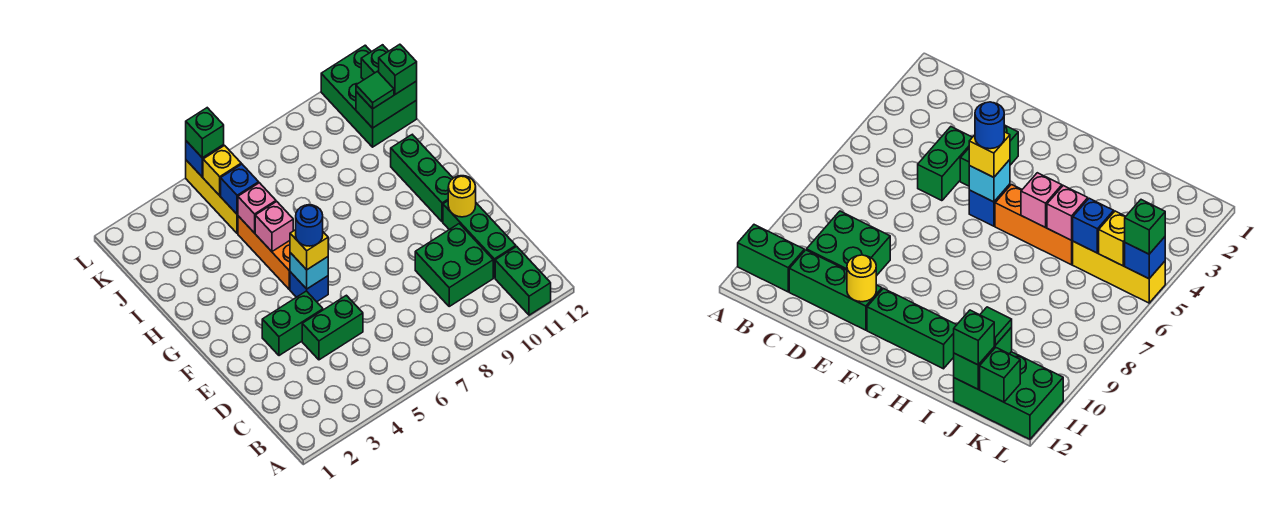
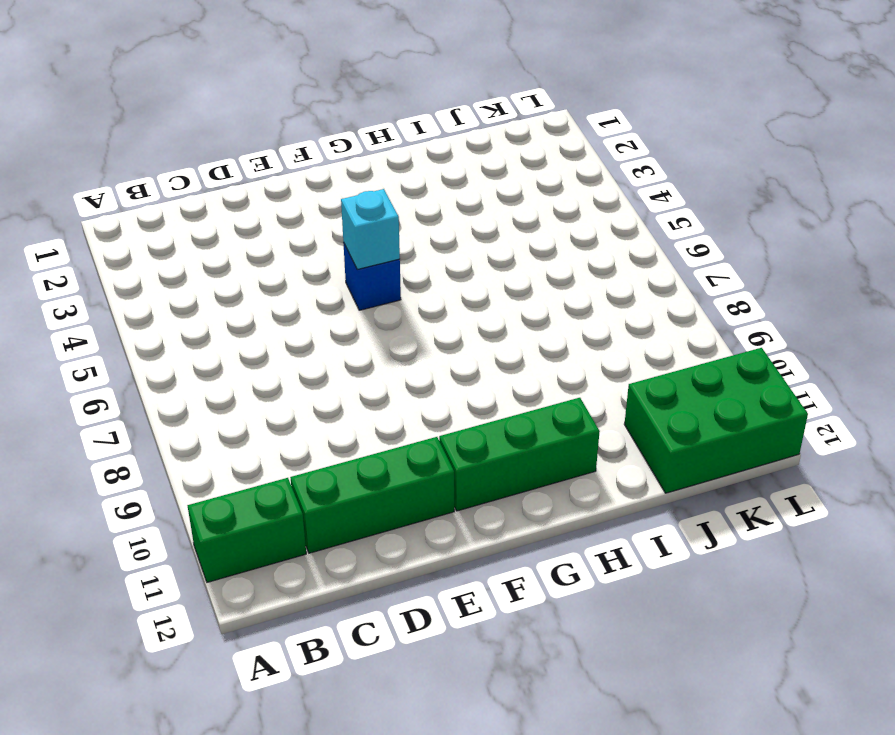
none -> green 2x2 brick [415,224,493,306]
none -> green 1x2 brick [302,295,363,360]
none -> green 1x2 brick [262,291,323,356]

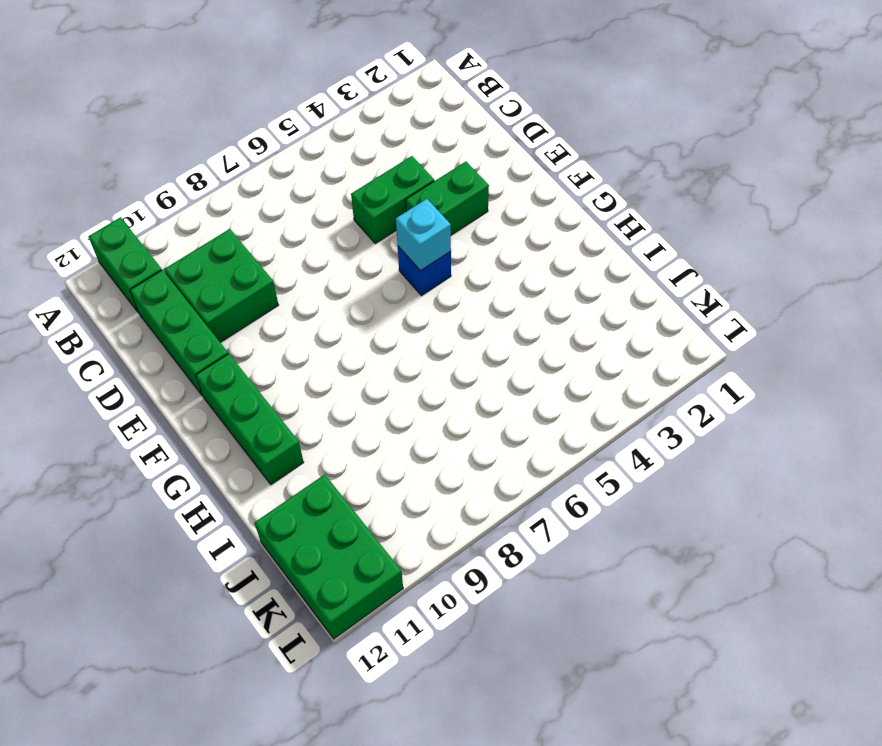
none -> orange 1x3 brick [238,216,290,289]
none -> yellow 1x3 brick [186,160,238,233]
none -> yellow 1x1 round brick [448,176,476,217]

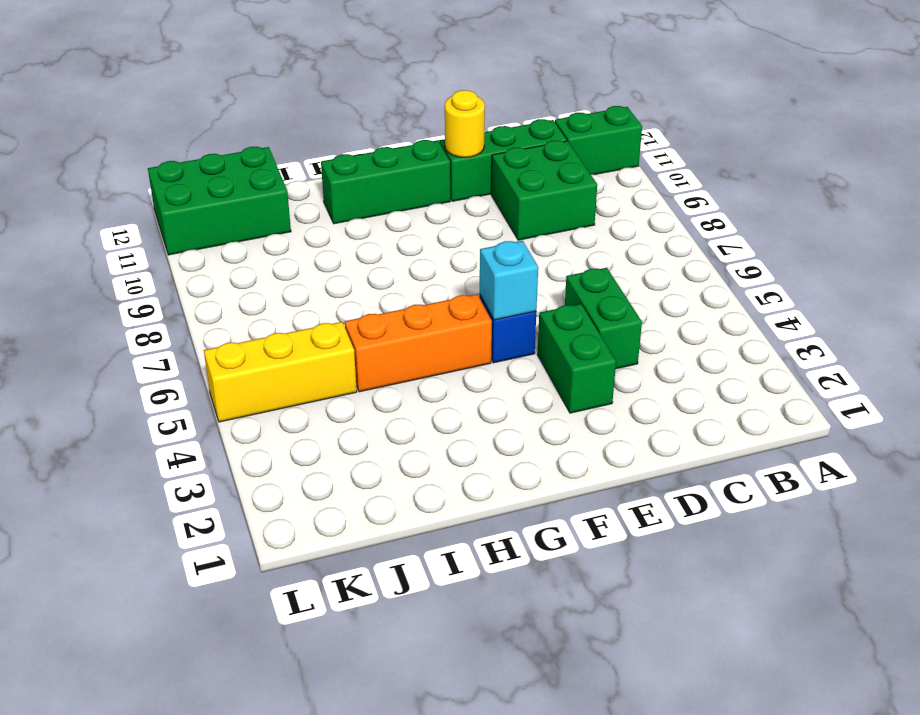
none -> pink 1x1 brick [255,202,293,251]
none -> pink 1x1 brick [238,183,276,233]
none -> blue 1x1 brick [221,164,259,214]

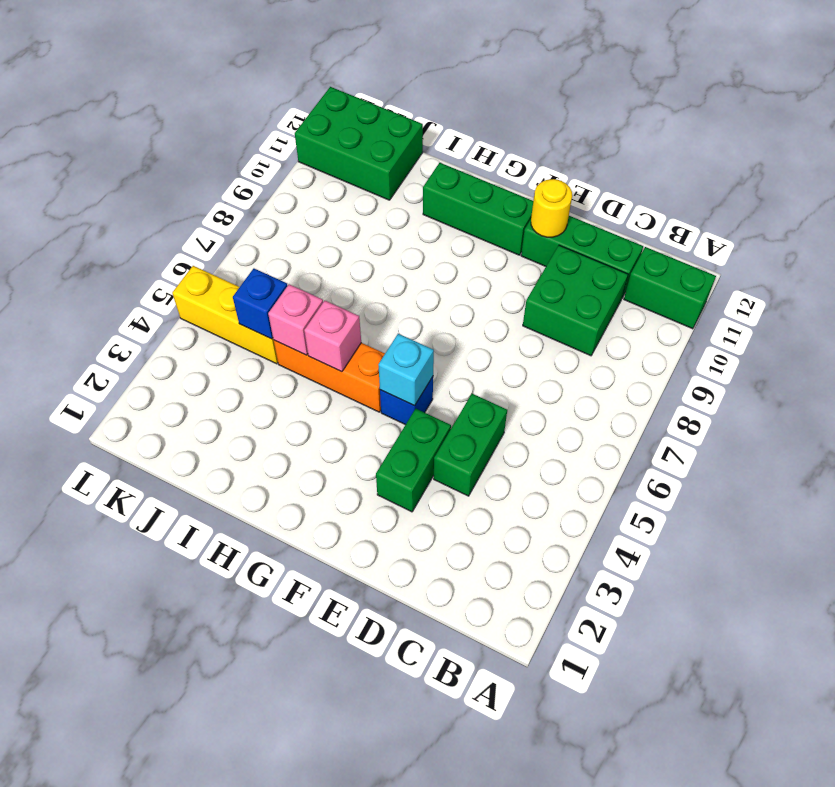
none -> green 1x2 brick [356,81,417,128]
none -> yellow 1x1 brick [203,146,241,196]
none -> green 1x1 brick [361,45,388,80]

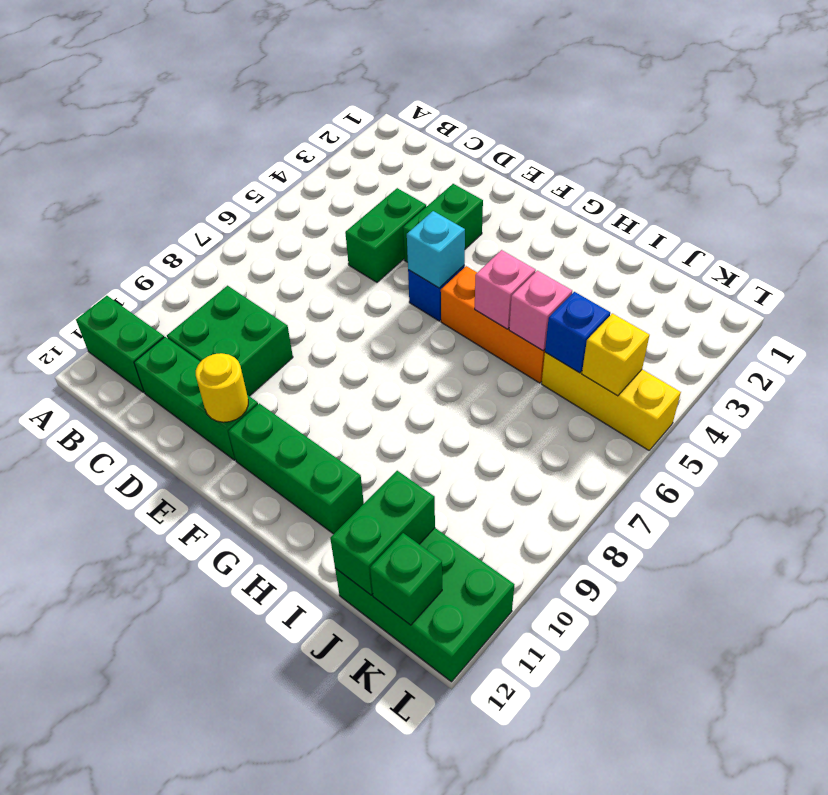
none -> blue 1x1 brick [186,141,224,177]
none -> yellow 1x1 brick [290,230,328,270]
none -> green 1x1 tile [356,71,394,109]

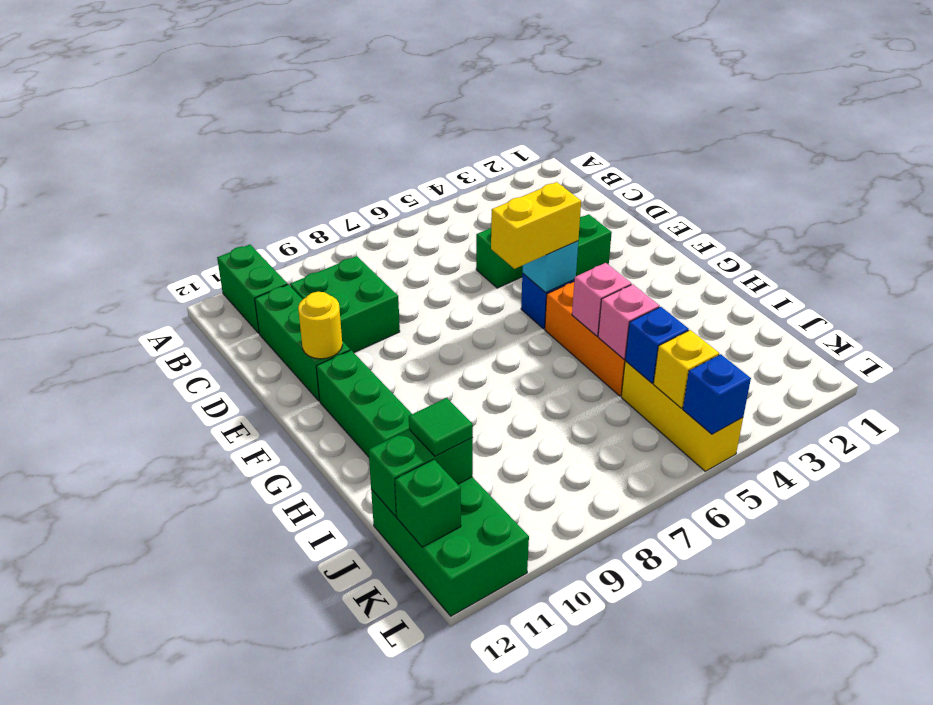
yellow 1x2 brick [491,182,581,269] -> yellow 1x1 brick [290,230,328,270]
none -> green 1x1 brick [379,44,417,94]
none -> green 1x1 brick [186,108,224,158]
none -> blue 1x1 round brick [296,205,323,246]

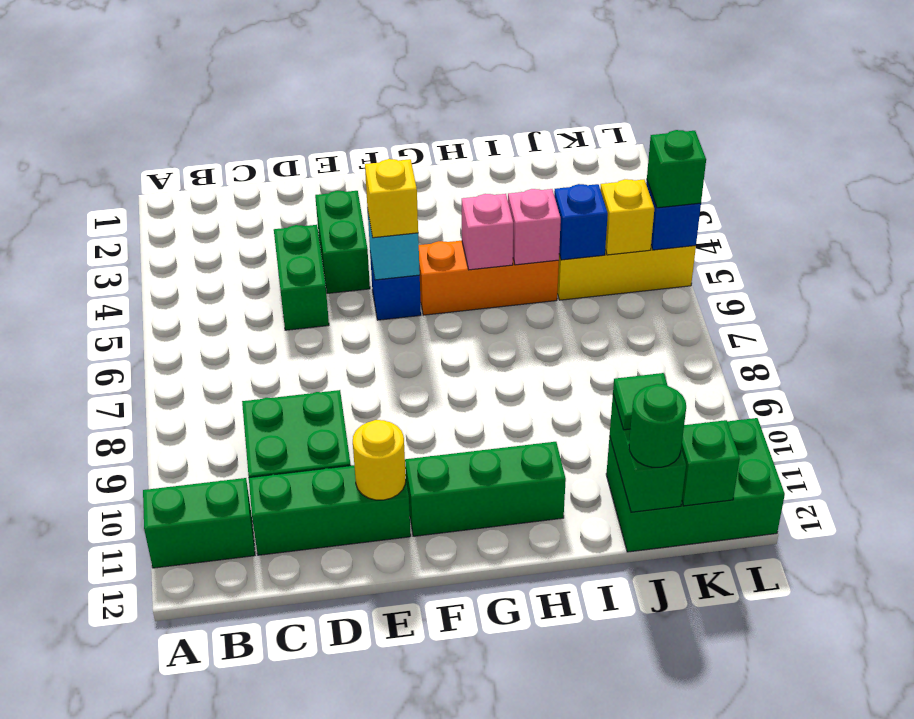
green 1x1 round brick [629,384,686,467] -> green 1x1 brick [379,44,417,94]
none -> blue 1x1 round brick [296,205,323,246]

